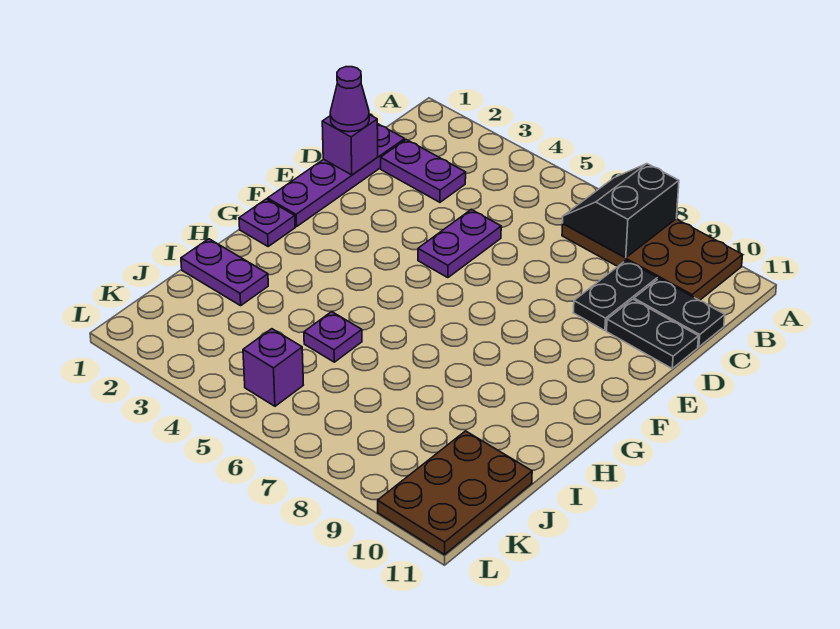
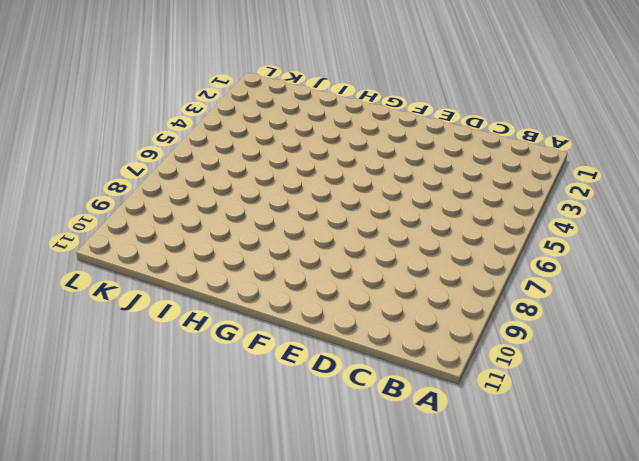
none -> brown 2x4 plate [562,219,742,300]
none -> purple 1x4 plate [268,124,405,227]
none -> purple 1x2 plate [381,140,466,202]

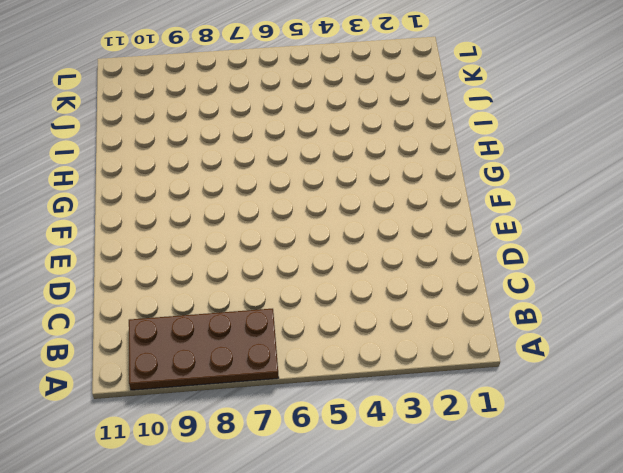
none -> purple 1x4 plate [268,124,405,227]
none -> purple 1x2 plate [381,140,466,202]
none -> black 1x2 plate [573,260,657,331]

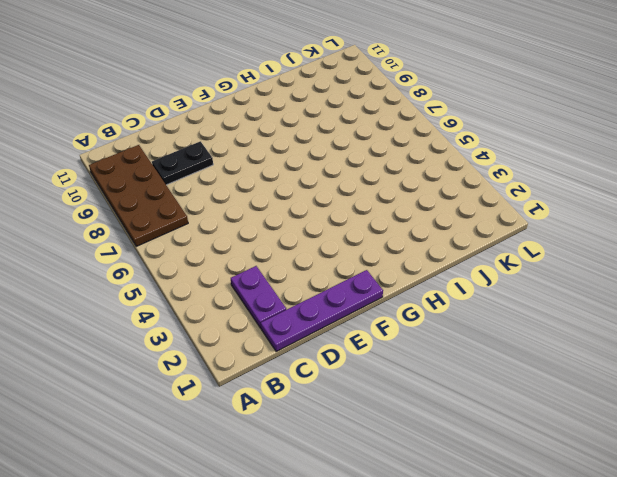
none -> black 1x2 plate [634,278,725,347]
none -> purple 1x2 plate [418,209,501,278]
none -> black 1x2 plate [607,299,699,368]

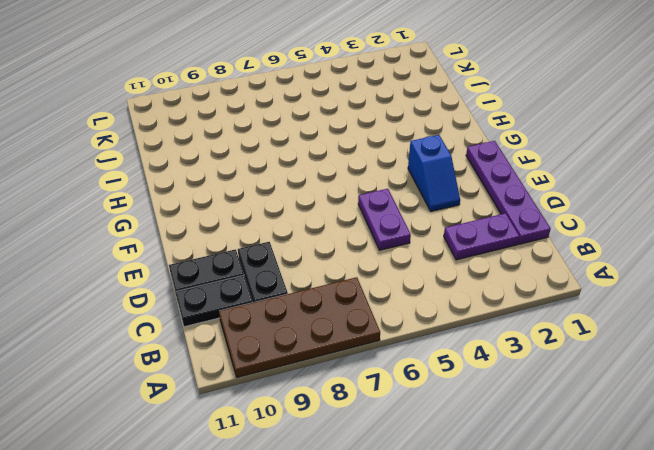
blue 1x2 slope [408,135,460,211] -> none
none -> purple 1x1 plate [239,199,295,246]
none -> purple 1x2 plate [181,239,268,306]
none -> purple 1x1 plate [304,312,362,362]

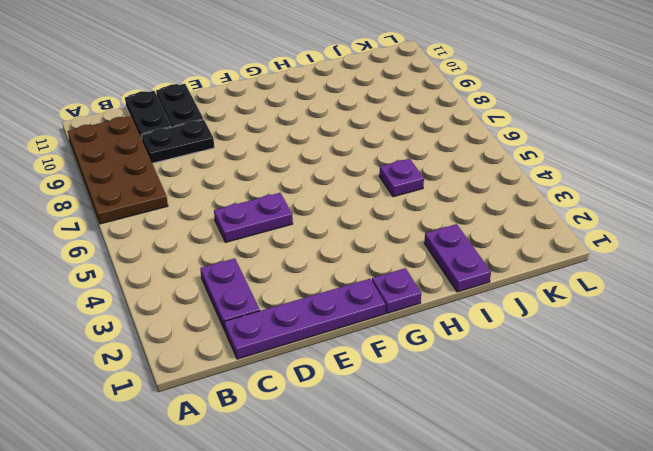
none -> brown 2x3 plate [378,431,532,555]
none -> purple 1x1 brick [243,329,303,406]
none -> black 2x2 slope [563,164,679,258]

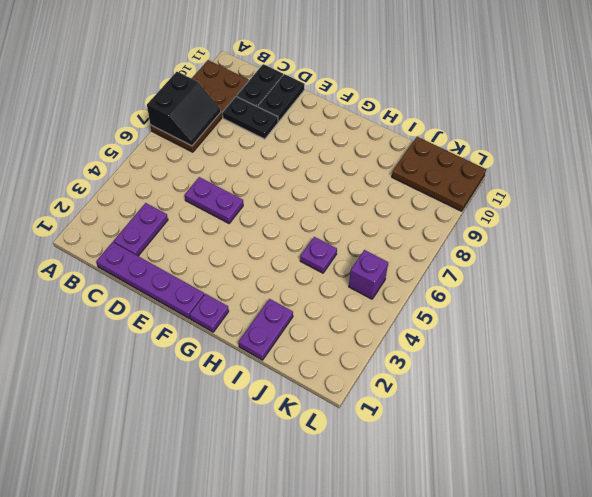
black 2x2 slope [147,72,221,146] -> black 2x2 slope turned to [563,164,679,258]
none -> purple 1x1 brick [322,115,378,175]
none -> purple 1x1 cone [330,67,369,132]

